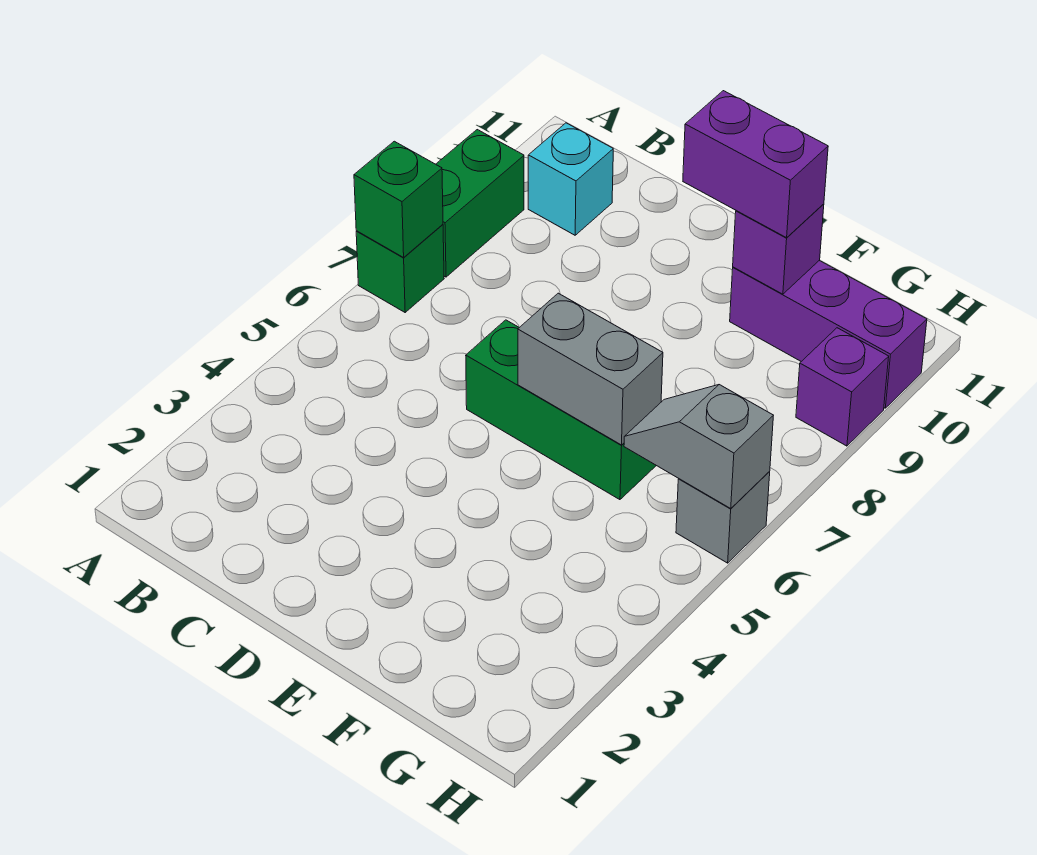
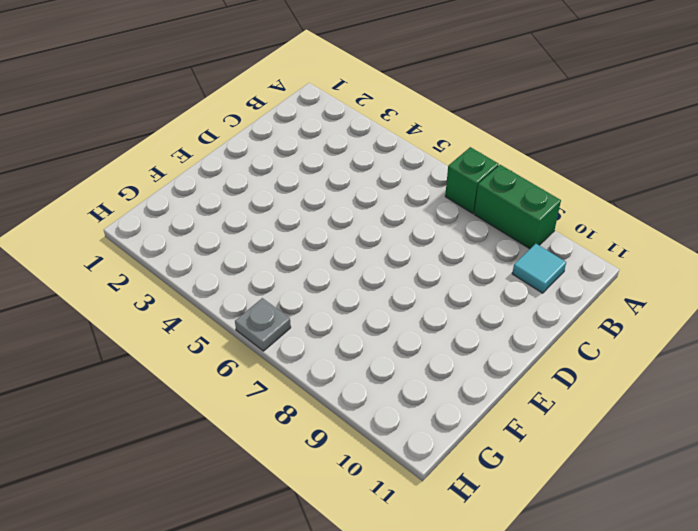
cyan 1x1 tile [512,244,566,293] -> cyan 1x1 brick [528,123,613,235]
grey 1x1 plate [235,298,291,351] -> grey 1x1 brick [676,472,770,563]
none -> green 1x3 brick [466,320,656,500]
none -> purple 1x3 brick [730,261,927,408]
none -> purple 1x1 brick [796,328,889,446]

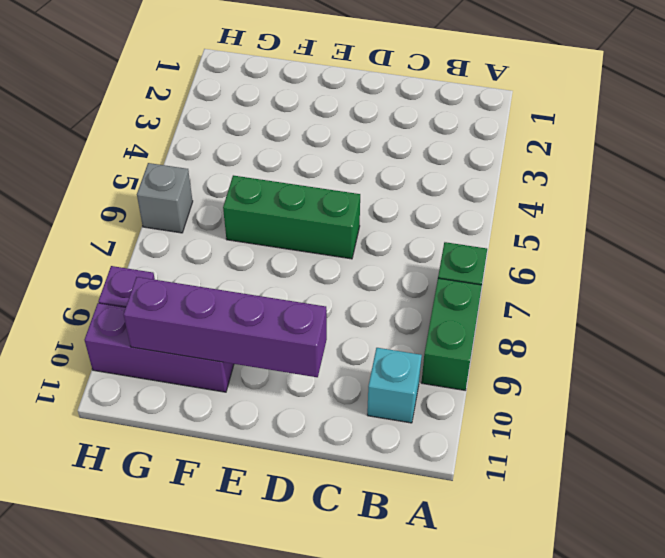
purple 1x4 brick [124,277,327,377] -> purple 1x1 brick [733,204,824,294]
none -> green 1x1 brick [354,141,443,257]
none -> grey 1x2 brick [518,293,663,445]
none -> grey 1x2 slope [624,385,773,508]

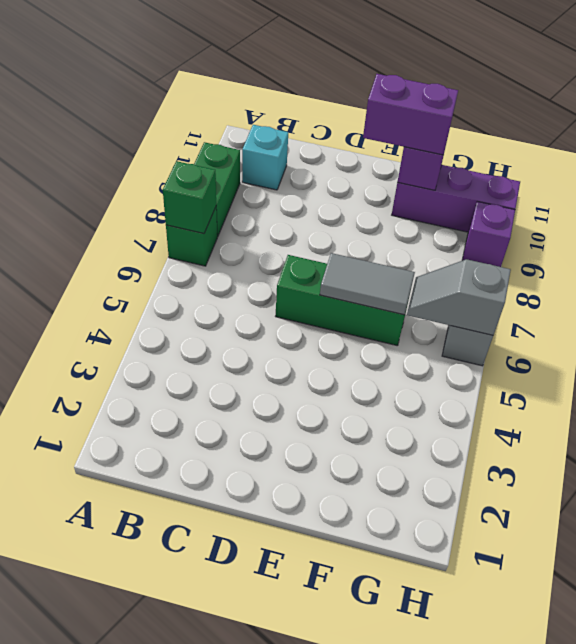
grey 1x2 tile [320,253,415,315] -> grey 1x2 brick [518,293,663,445]

